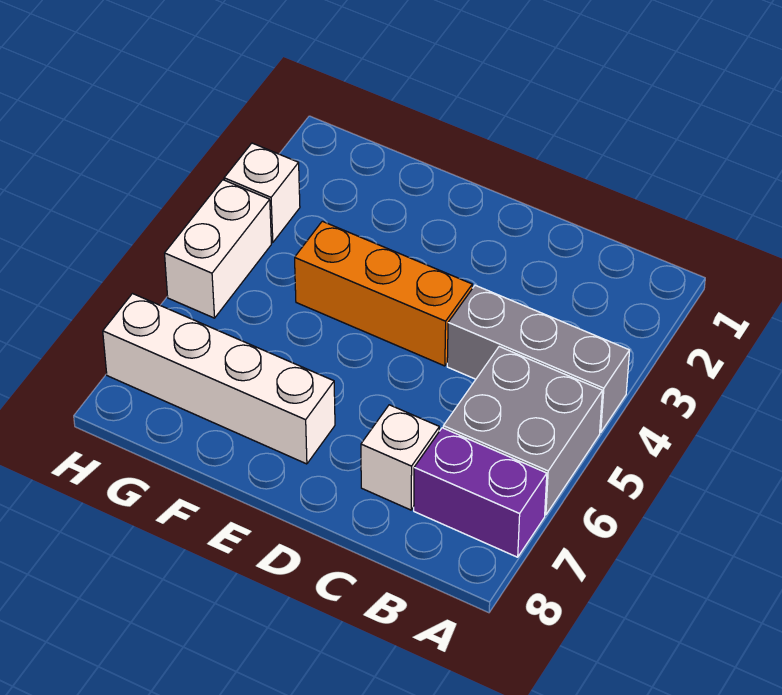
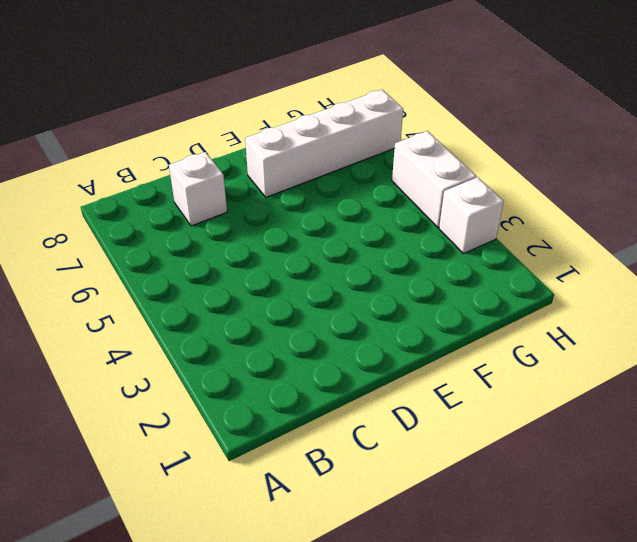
none -> grey 1x3 brick [447,285,630,432]
none -> grey 2x2 brick [443,347,602,515]

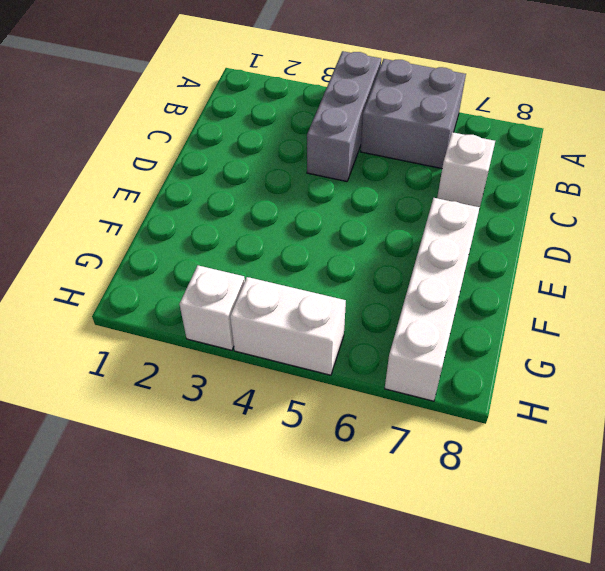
none -> purple 1x2 brick [414,428,547,557]
none -> orange 1x3 brick [295,221,472,366]

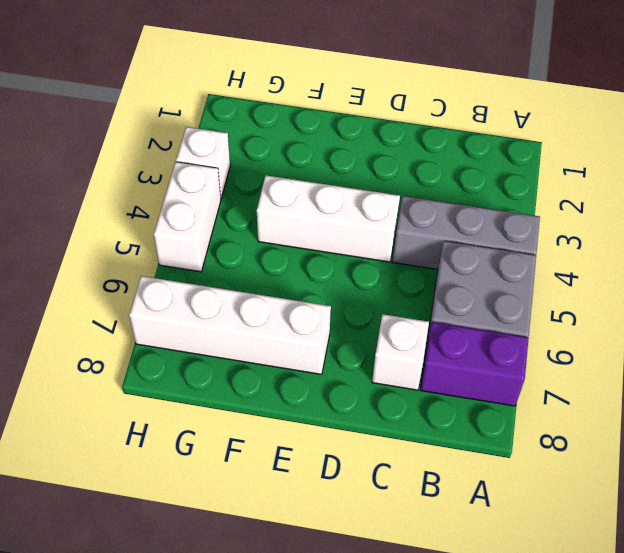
white 1x3 brick [257,175,400,262] -> orange 1x3 brick [295,221,472,366]

